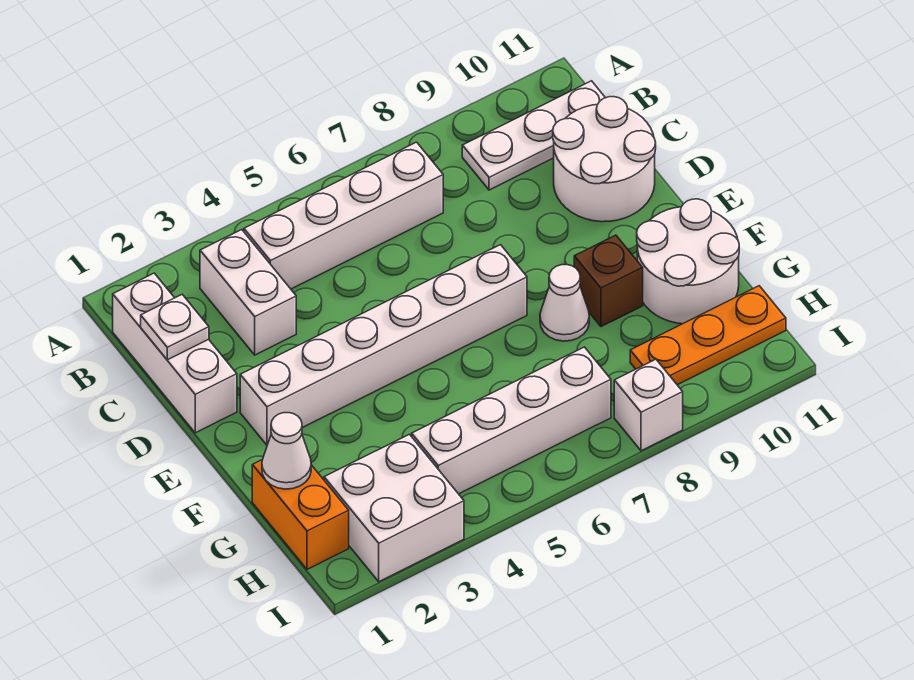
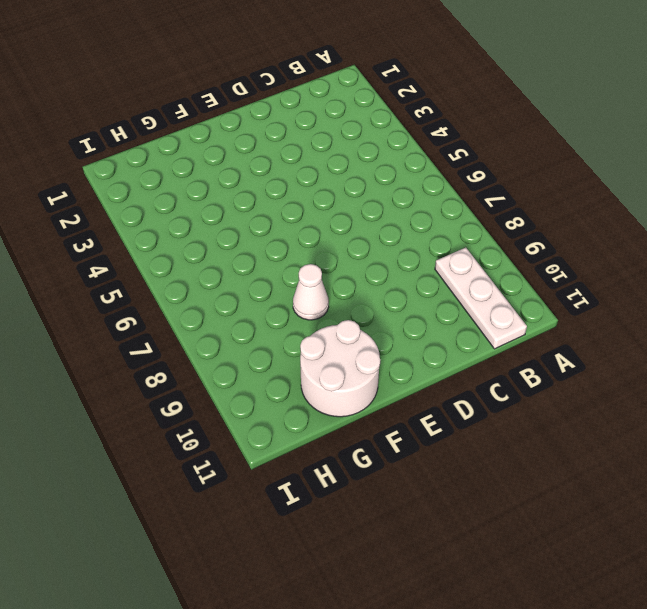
none -> white 1x3 brick [113,273,237,433]
none -> white 1x2 brick [200,230,296,355]
none -> white 1x4 brick [244,142,443,289]

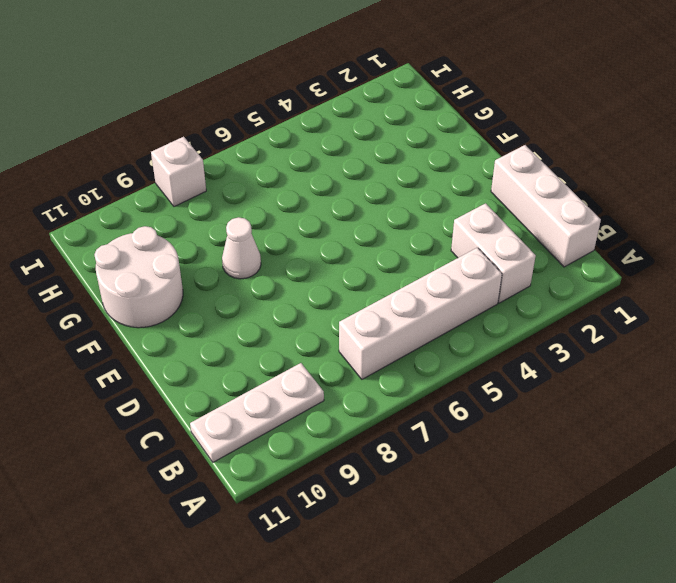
none -> white 2x2 round brick [553,97,656,222]
none -> white 1x6 brick [240,245,527,445]
none -> brown 1x1 brick [574,235,643,326]

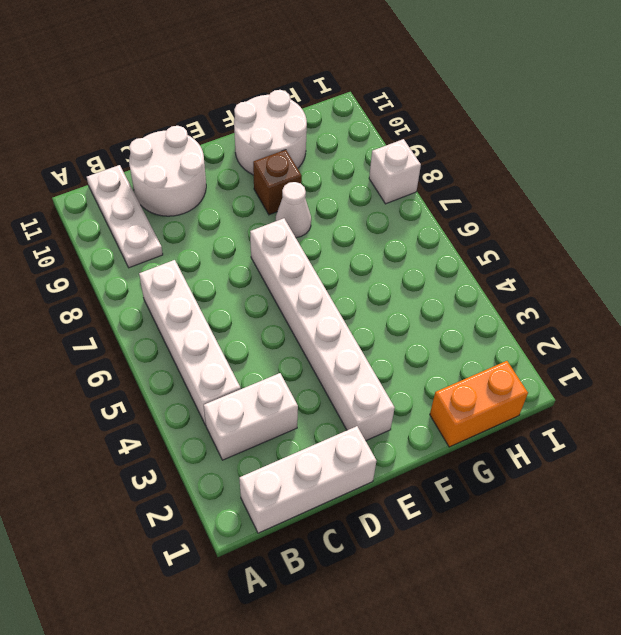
none -> white 2x2 brick [324,434,464,582]
none -> white 1x4 brick [412,347,611,494]
none -> orange 1x3 plate [630,286,786,385]

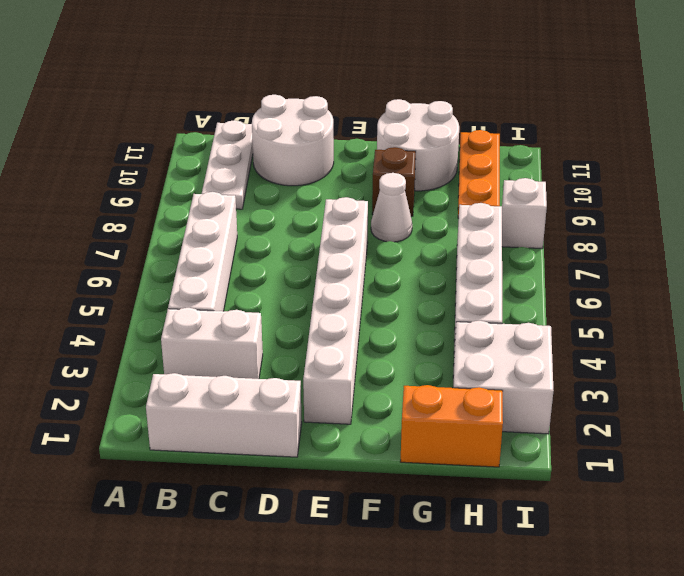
none -> white 1x1 plate [141,295,209,360]
none -> white 1x1 cone [262,413,311,489]

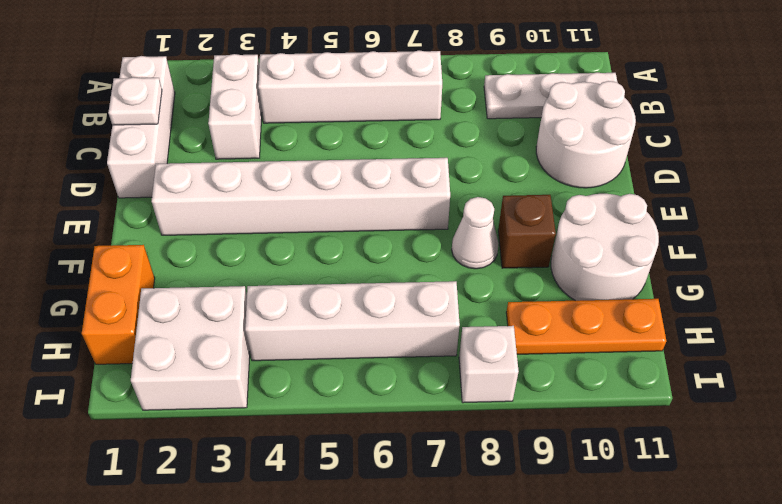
none -> white 1x1 cone [262,413,311,489]

